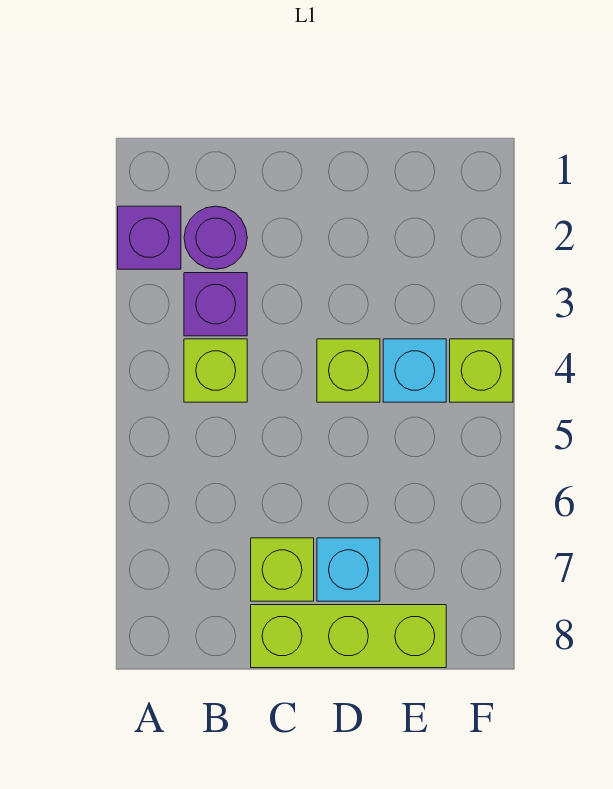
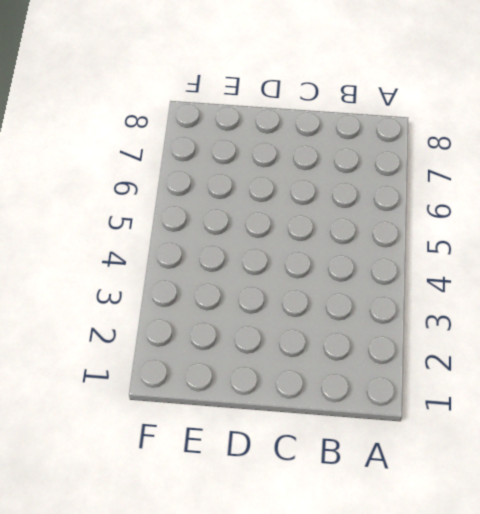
none -> purple 1x1 brick [118,206,181,269]
none -> purple 1x1 round brick [184,206,247,269]

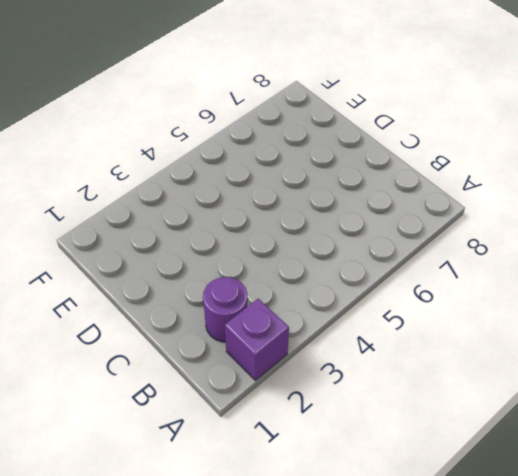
none -> purple 1x1 brick [184,273,247,336]
none -> lime 1x1 brick [184,339,247,402]

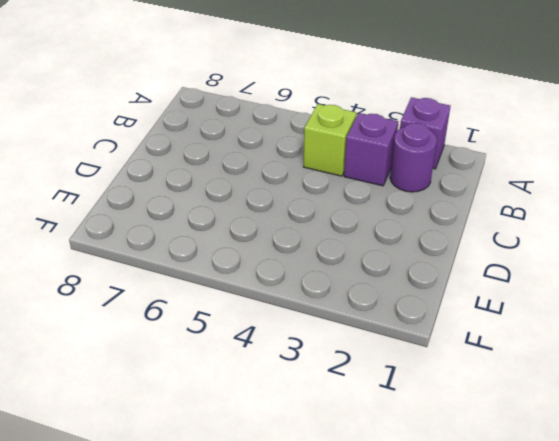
none -> lime 1x1 brick [251,538,314,601]
none -> lime 1x3 brick [251,605,446,668]

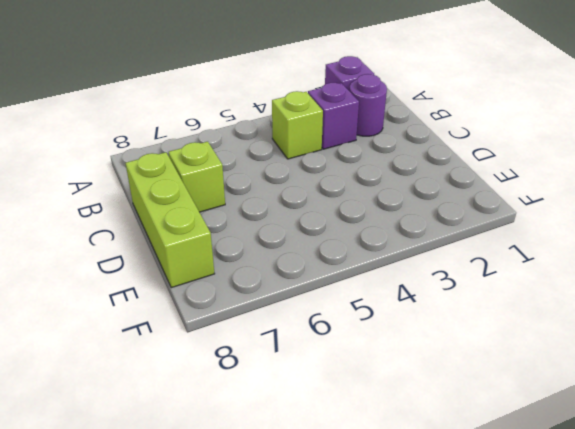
none -> lime 1x1 brick [317,339,380,402]
none -> cyan 1x1 brick [317,538,380,601]

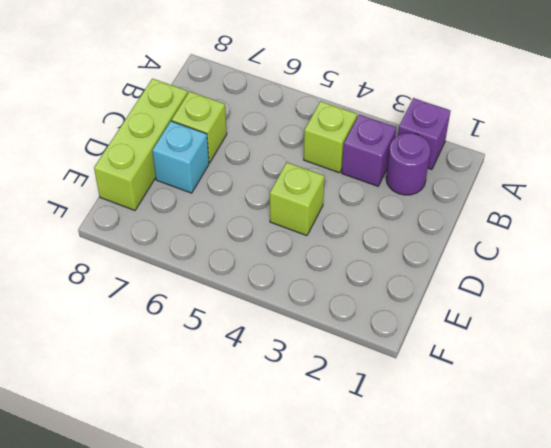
none -> cyan 1x1 brick [383,339,446,402]
none -> lime 1x1 brick [450,339,513,402]

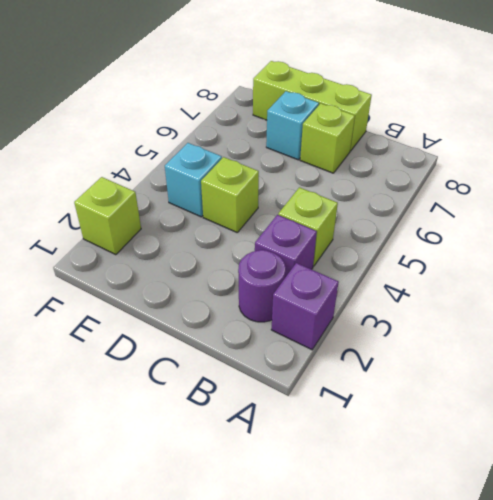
lime 1x1 brick [74,177,141,255] -> lime 1x1 brick moved to [450,339,513,402]

